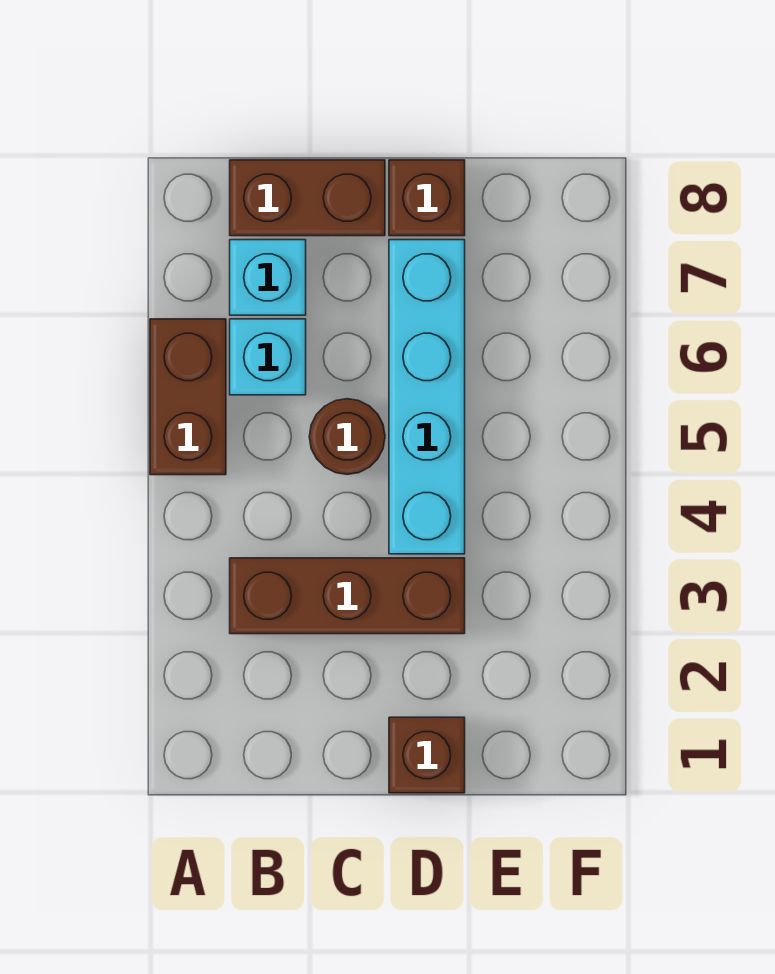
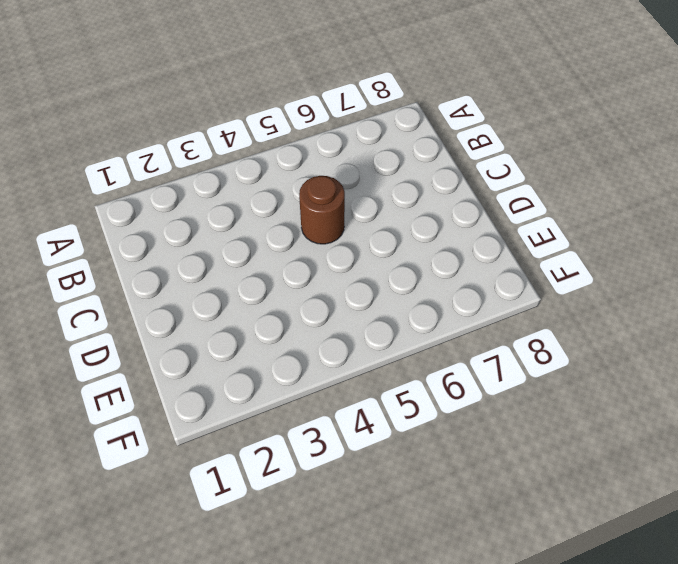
none -> brown 1x2 brick [150,319,226,475]
none -> brown 1x3 brick [230,558,465,634]

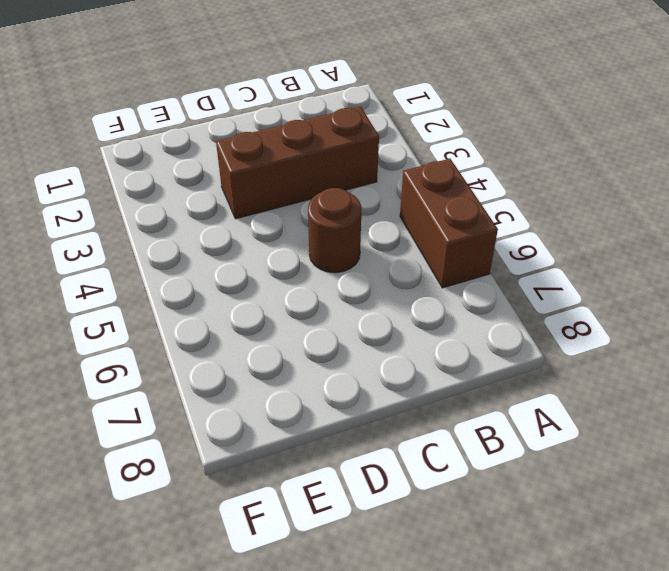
none -> cyan 1x1 brick [230,319,306,395]
none -> cyan 1x1 brick [230,240,306,315]

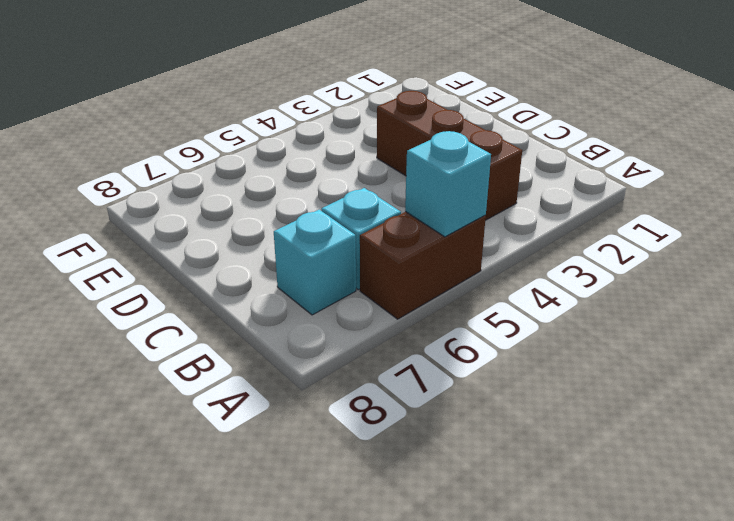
cyan 1x1 brick [405,131,491,237] -> none
none -> brown 1x2 brick [230,160,385,236]
none -> brown 1x1 round brick [309,399,385,474]

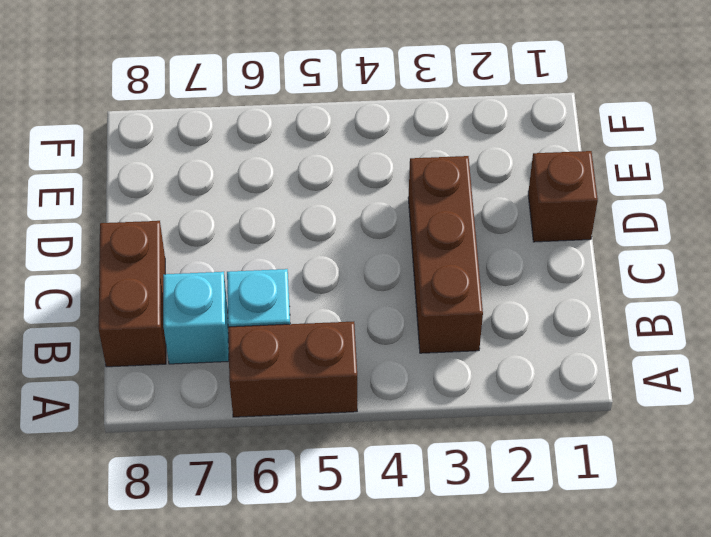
none -> brown 1x1 round brick [309,399,385,474]
none -> cyan 1x4 brick [389,240,465,554]

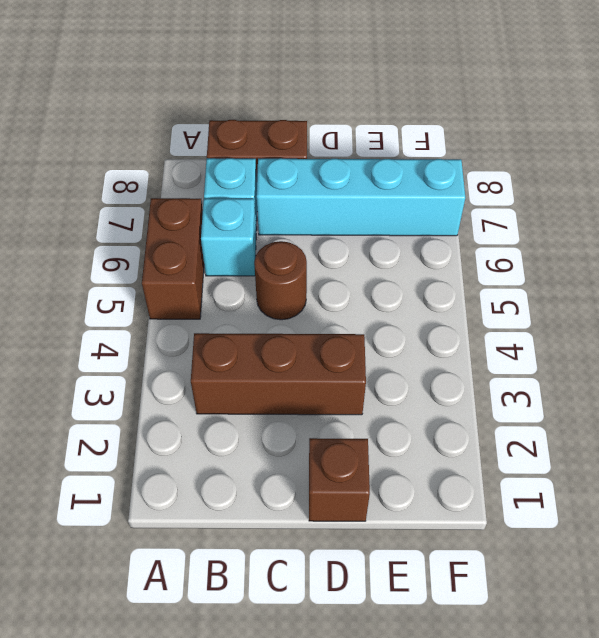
cyan 1x4 brick [257,158,465,236] -> cyan 1x4 brick turned to [389,240,465,554]
none -> brown 1x1 brick [389,160,465,236]

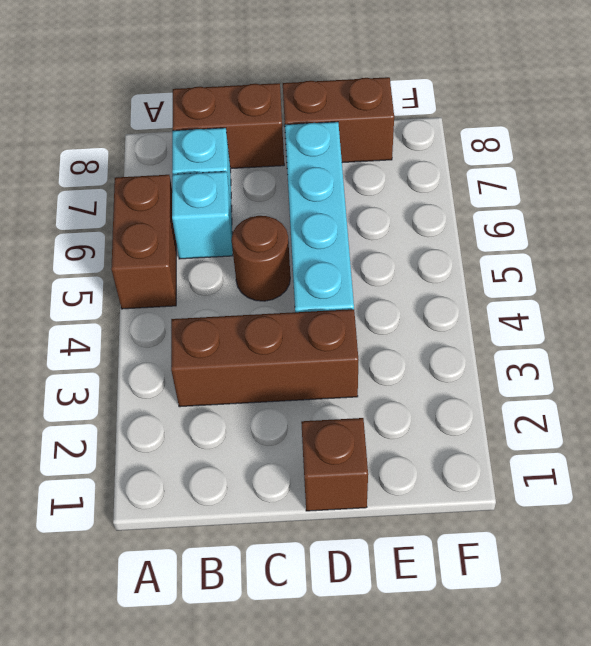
brown 1x2 brick [283,77,394,163] -> brown 1x1 brick [389,160,465,236]

